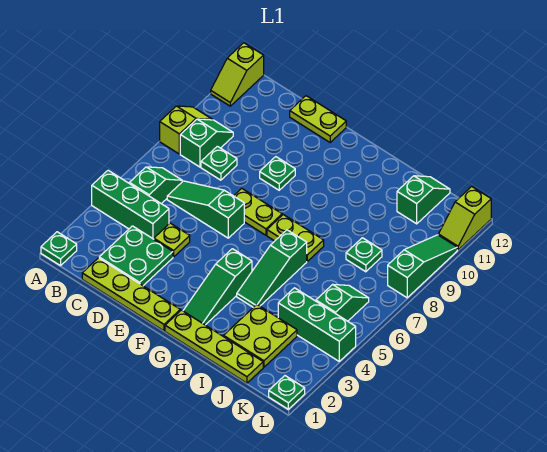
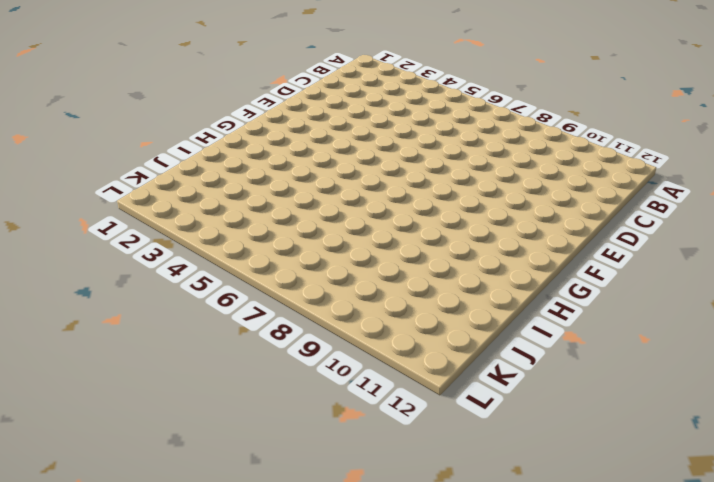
none -> green 1x1 plate [41,232,77,266]
none -> green 1x3 brick [92,170,169,239]
none -> lime 1x2 slope [160,106,213,154]

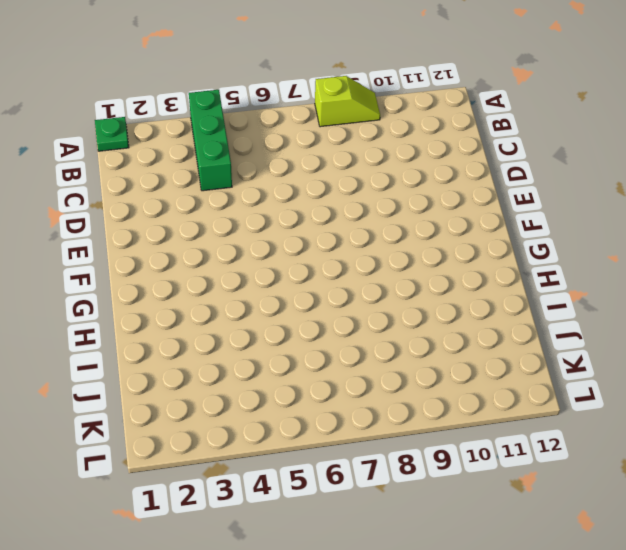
none -> lime 1x2 slope [211,43,264,106]
none -> green 1x2 slope [129,167,182,204]
none -> green 1x2 slope [180,119,233,167]

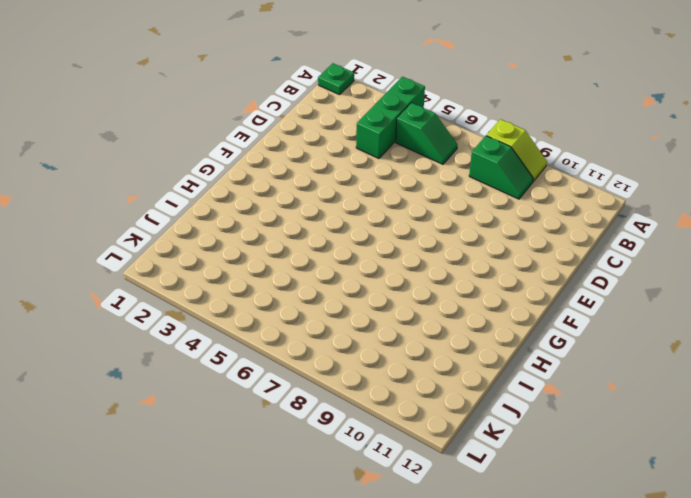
none -> lime 1x2 slope [211,43,264,106]
none -> lime 1x4 plate [82,258,180,331]
none -> green 2x2 plate [99,226,173,286]

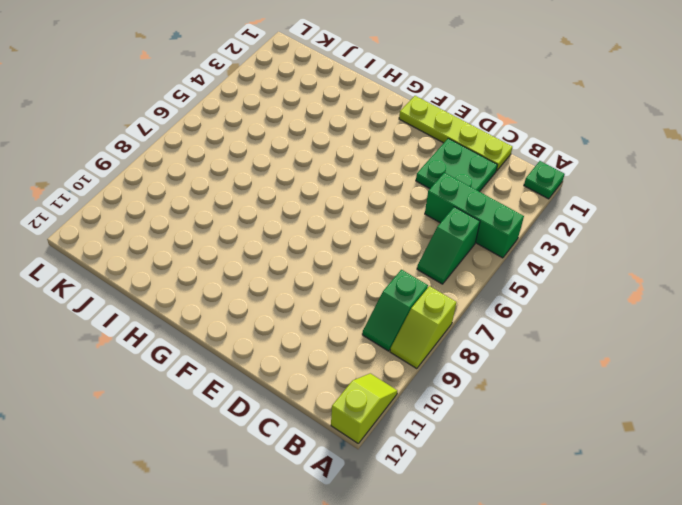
none -> green 1x3 slope [167,181,244,238]
none -> green 1x1 plate [201,146,237,180]
none -> lime 1x1 plate [154,223,190,257]

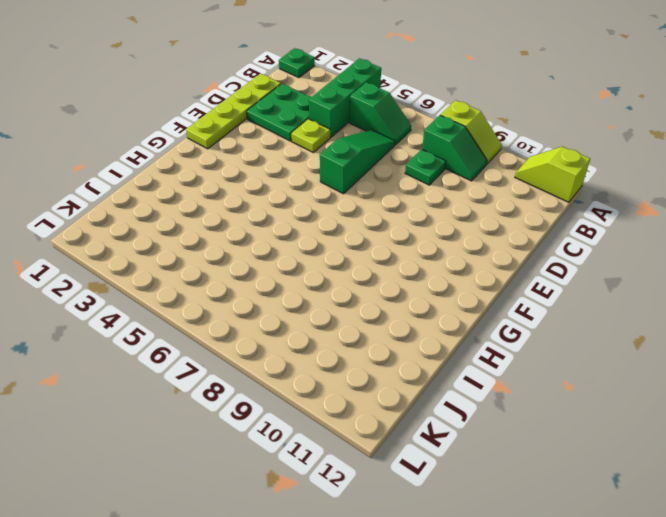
none -> lime 1x2 plate [290,96,346,142]
none -> lime 1x2 plate [234,188,282,235]
none -> green 1x1 plate [260,157,295,190]

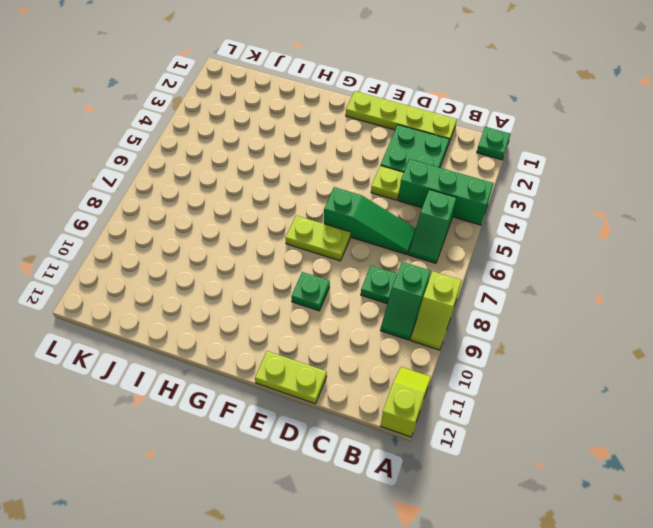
none -> lime 1x4 plate [165,310,263,383]
none -> green 1x3 slope [183,249,252,325]
none -> lime 1x2 plate [267,215,324,261]

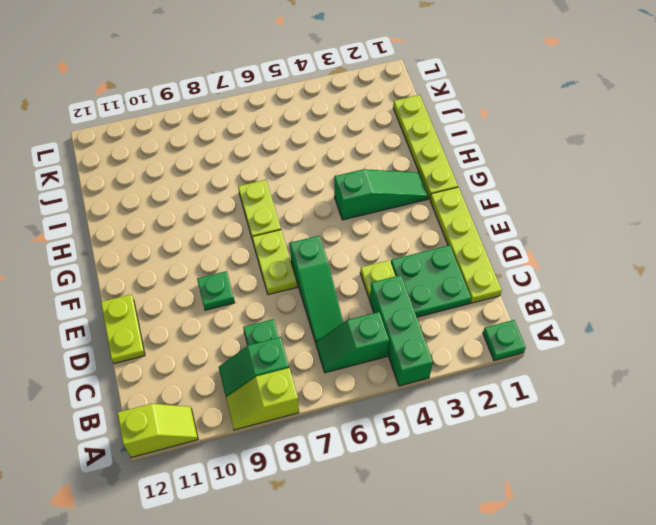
none -> green 1x3 slope [237,230,307,307]
none -> lime 2x2 plate [224,304,297,367]
none -> green 1x3 brick [278,288,356,361]

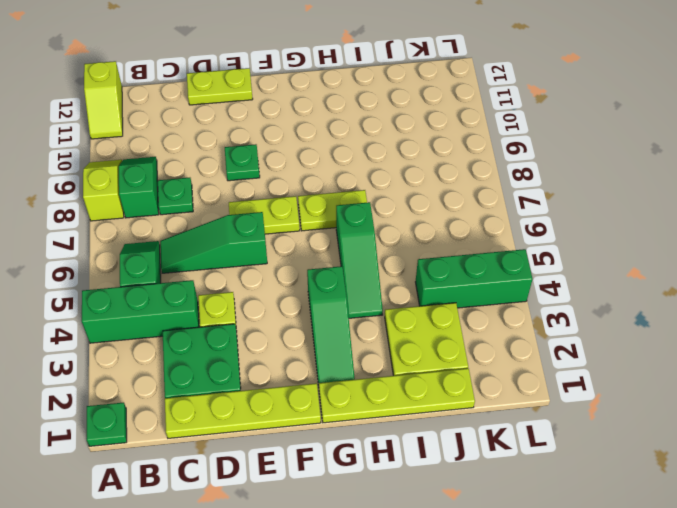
none -> green 1x1 plate [346,238,382,272]
none -> green 1x2 slope [397,176,450,224]
none -> green 1x2 slope [316,284,369,321]

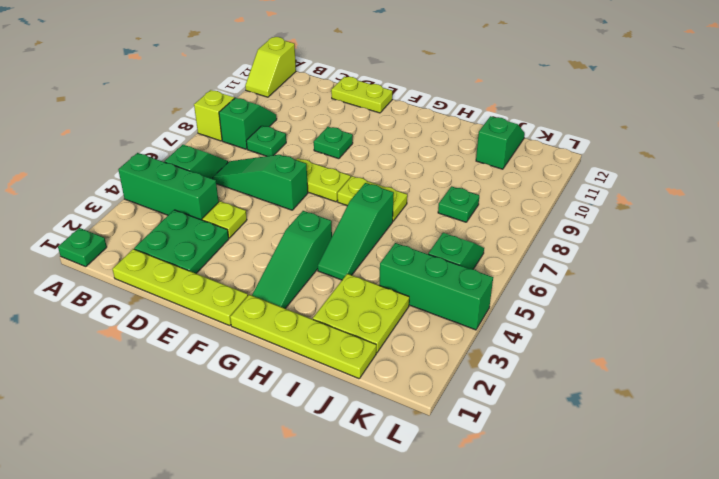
none -> green 1x1 plate [269,376,305,409]
none -> green 1x3 slope [388,235,457,298]
none -> lime 1x2 slope [438,186,491,250]

